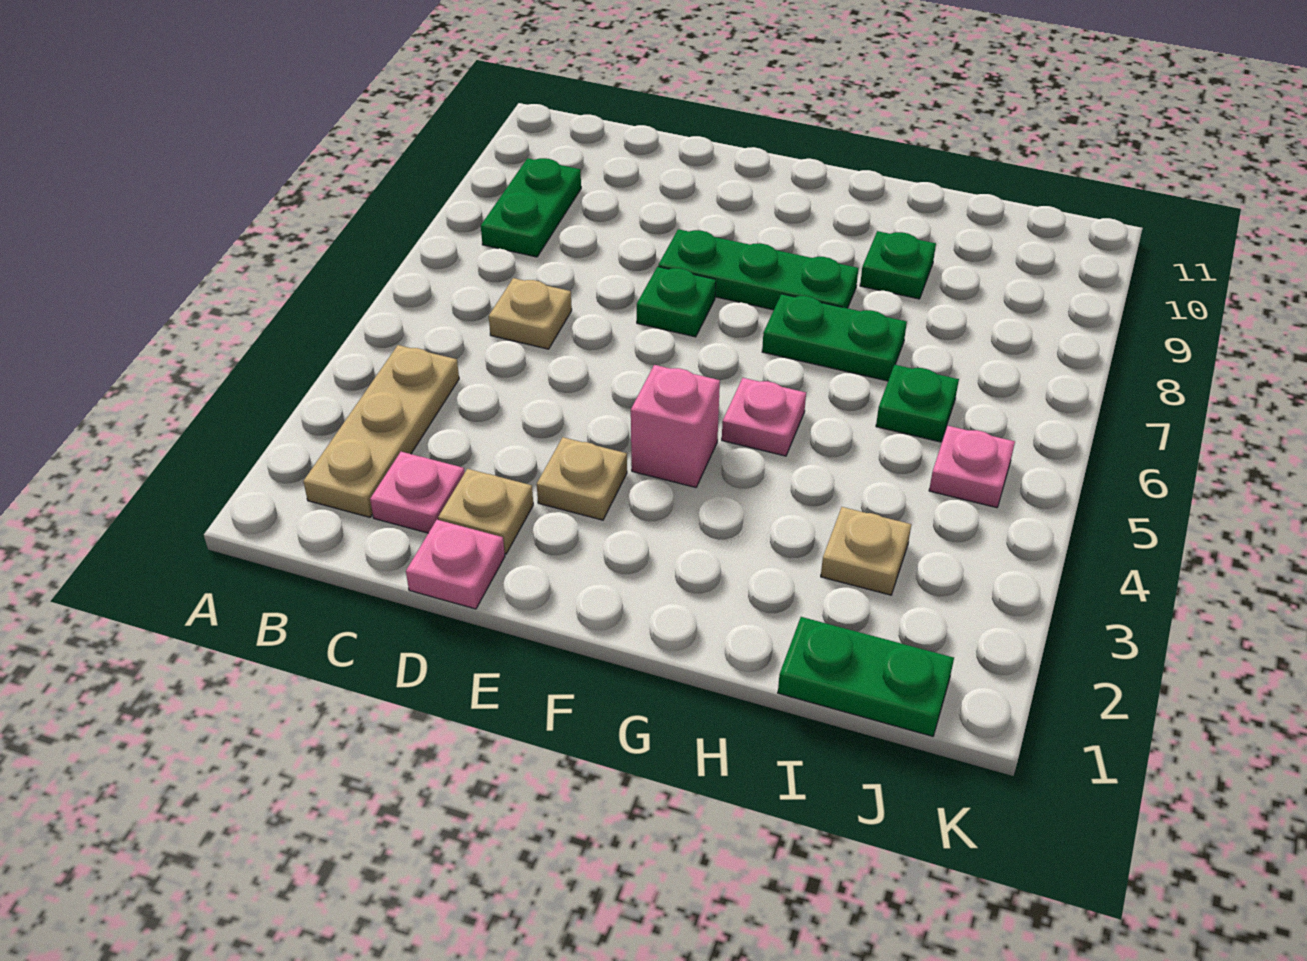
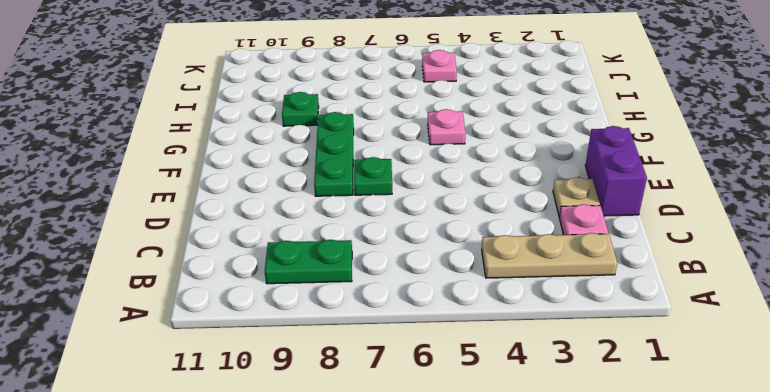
purple 1x2 brick [585,126,647,216] -> pink 1x1 plate [406,520,505,609]
none -> tan 1x1 plate [489,278,572,349]
none -> tan 1x1 plate [537,437,627,520]
none -> pink 1x1 brick [631,365,720,487]

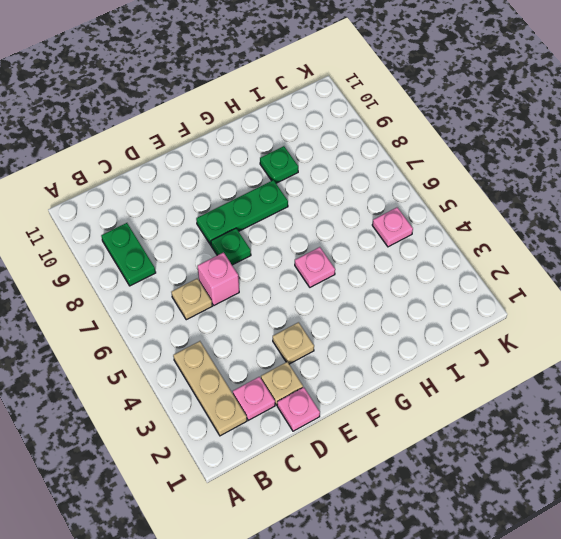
pink 1x1 brick [197,253,239,305] -> pink 1x1 brick moved to [631,365,720,487]
none -> green 1x2 plate [762,294,907,381]
none -> green 1x2 plate [778,617,954,736]
none -> tan 1x1 plate [821,507,911,595]

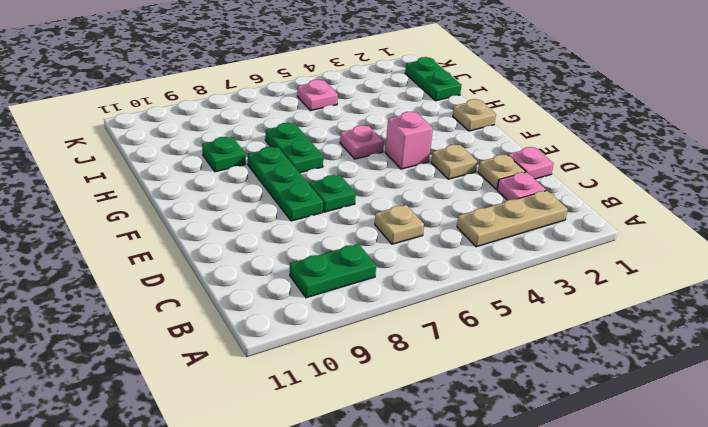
tan 1x1 plate [453,99,496,131] -> tan 1x1 plate moved to [821,507,911,595]
none -> green 1x1 plate [876,365,959,442]

